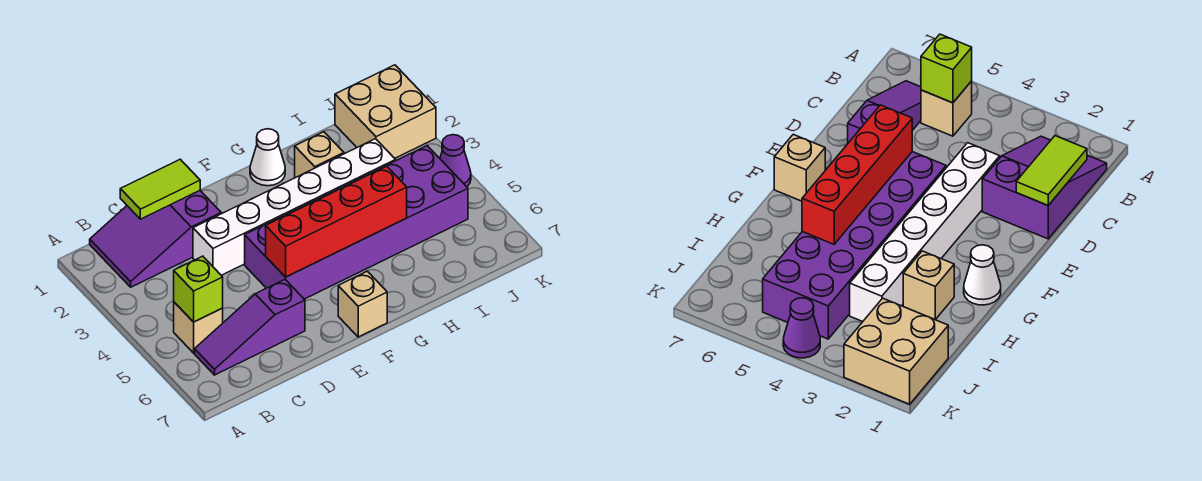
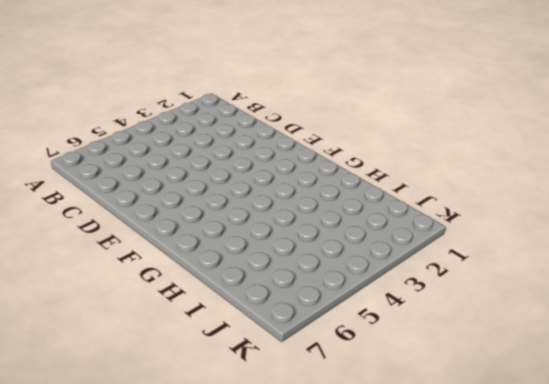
none -> purple 2x3 slope [90,191,221,287]
none -> tan 1x1 brick [174,302,223,353]
none -> purple 1x3 slope [195,280,305,375]

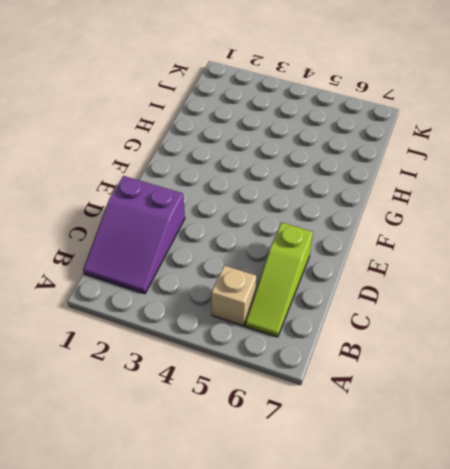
lime 1x3 slope [245,222,313,337] -> purple 1x3 slope [195,280,305,375]
none -> white 1x6 brick [193,139,396,275]
none -> purple 2x6 brick [245,146,468,299]
none -> tan 1x1 brick [338,271,387,337]

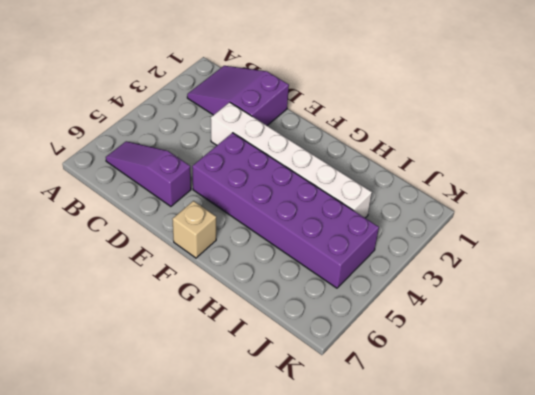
none -> tan 1x1 brick [174,302,223,353]
none -> white 1x1 cone [250,129,285,186]
none -> tan 1x1 brick [295,132,344,178]

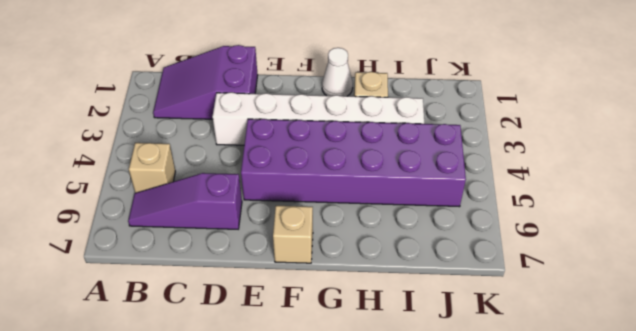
none -> tan 2x2 brick [335,65,436,158]
none -> purple 1x1 cone [440,135,471,187]
none -> lime 1x1 brick [174,256,223,322]

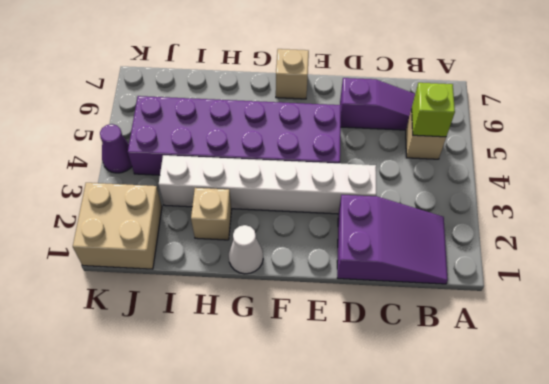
none -> lime 1x2 tile [120,159,200,219]
none -> red 1x4 brick [266,166,407,277]

